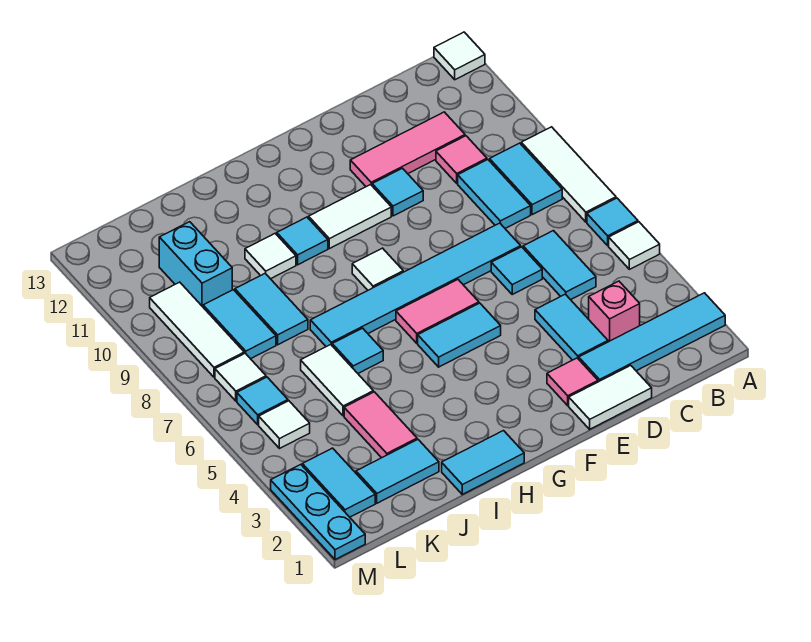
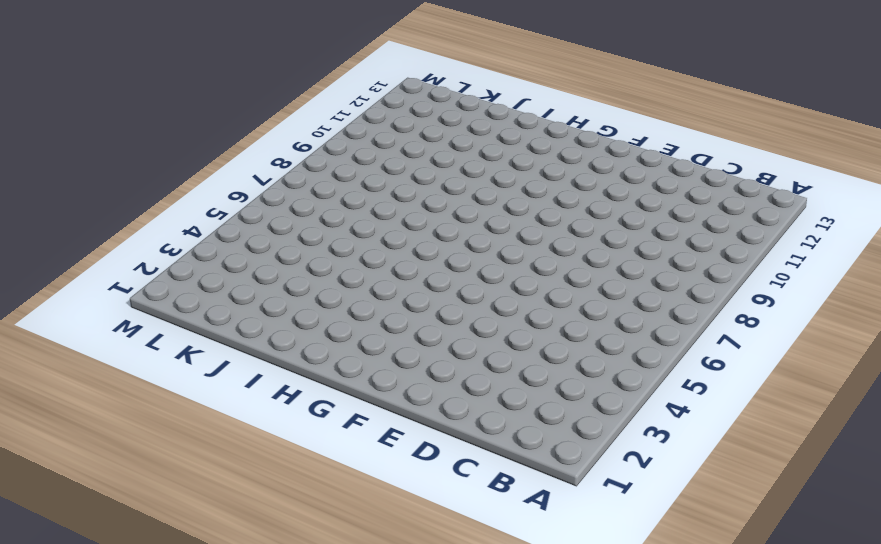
none -> cyan 1x4 tile [579,293,725,382]
none -> white 1x1 tile [609,222,660,269]
none -> cyan 1x1 tile [587,198,638,246]
none -> white 1x3 tile [521,127,616,222]

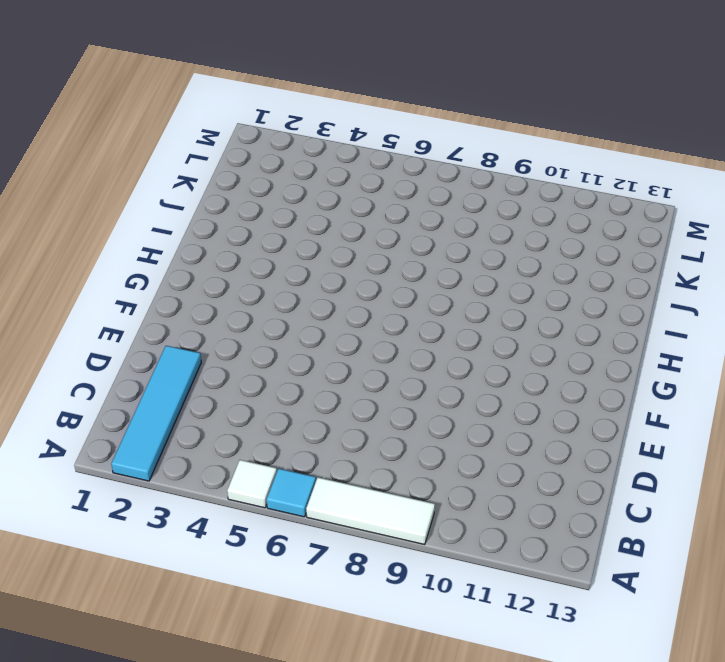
none -> white 1x1 tile [434,32,485,80]
none -> cyan 1x2 tile [490,143,562,215]
none -> pink 1x1 brick [589,281,640,342]
none -> cyan 1x2 tile [523,231,596,300]

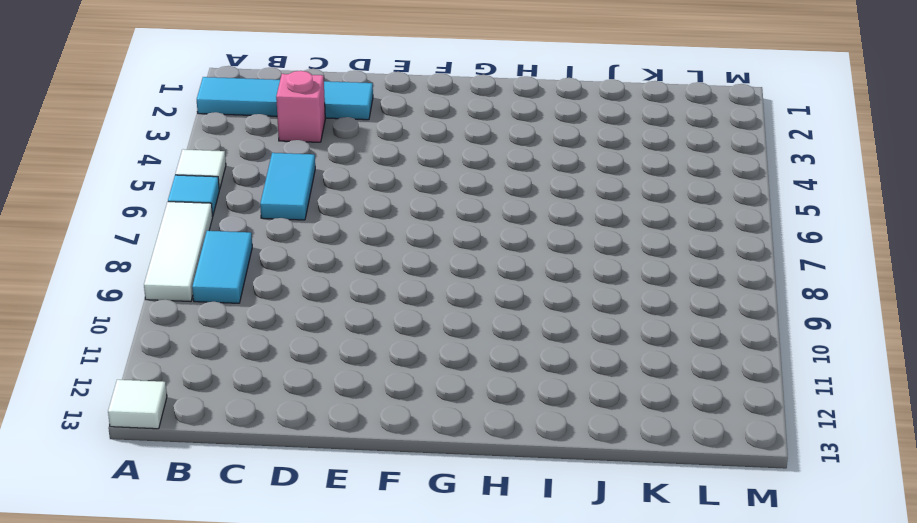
none -> cyan 1x2 tile [458,160,531,228]
none -> pink 1x1 tile [436,136,487,183]
none -> pink 1x3 tile [350,112,465,187]
none -> white 1x2 tile [569,365,652,429]

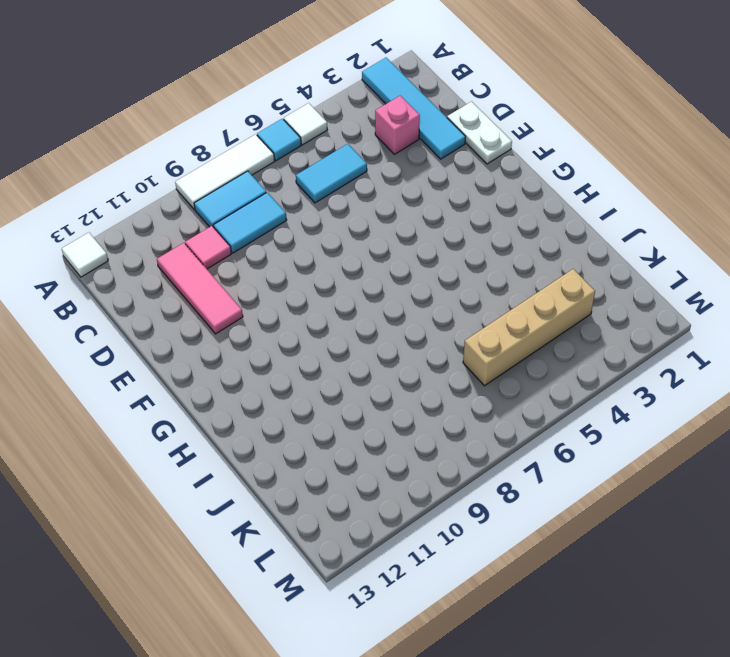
white 1x2 plate [447,102,512,164] -> white 1x2 tile [569,365,652,429]
tan 1x4 brick [463,269,595,386] -> none
none -> cyan 1x2 tile [535,294,608,360]
none -> cyan 1x1 tile [491,247,542,294]
none -> cyan 1x6 tile [310,223,521,347]
none -> pink 1x1 tile [547,358,598,406]

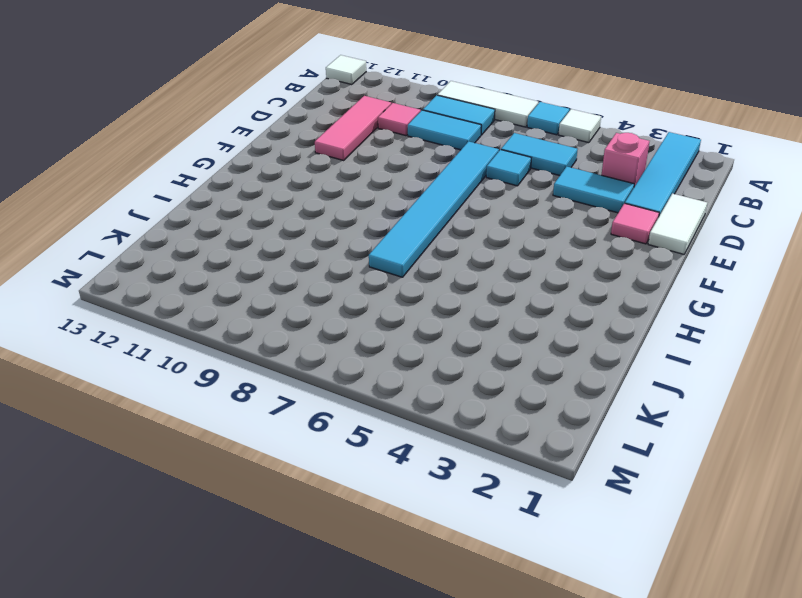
none -> cyan 1x1 tile [372,168,423,216]
none -> cyan 1x2 tile [418,303,501,367]
none -> pink 1x2 tile [396,280,479,343]
none -> white 1x2 tile [309,185,391,249]

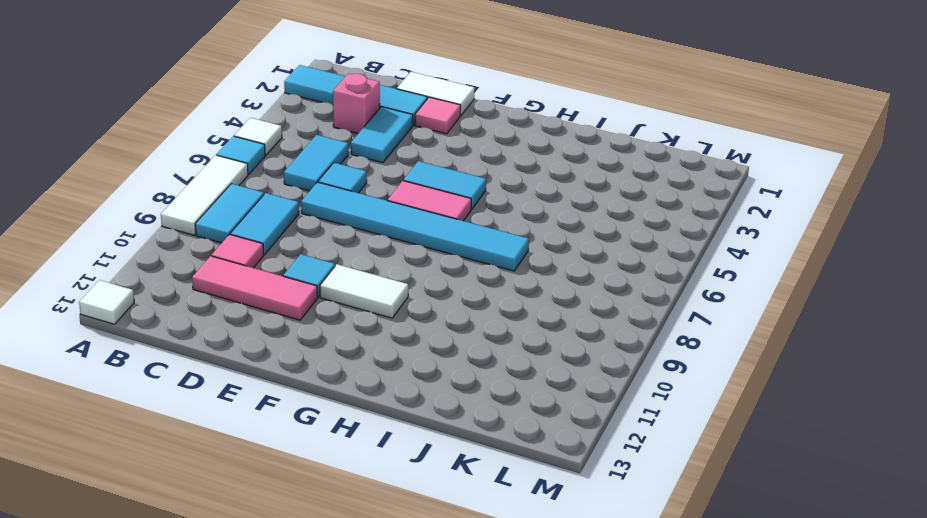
none -> white 1x1 tile [352,248,403,290]
none -> cyan 1x2 tile [442,431,524,494]
none -> cyan 1x1 tile [277,217,328,265]
none -> cyan 1x1 tile [332,328,383,373]

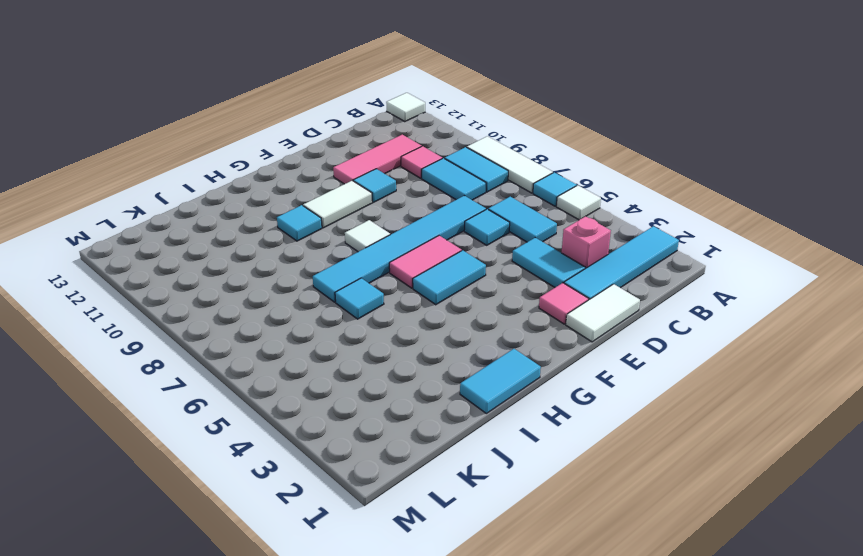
none -> white 1x1 tile [245,234,296,279]
none -> cyan 1x2 tile [356,440,439,503]
none -> pink 1x2 tile [344,392,417,458]
none -> white 1x2 tile [301,345,373,416]

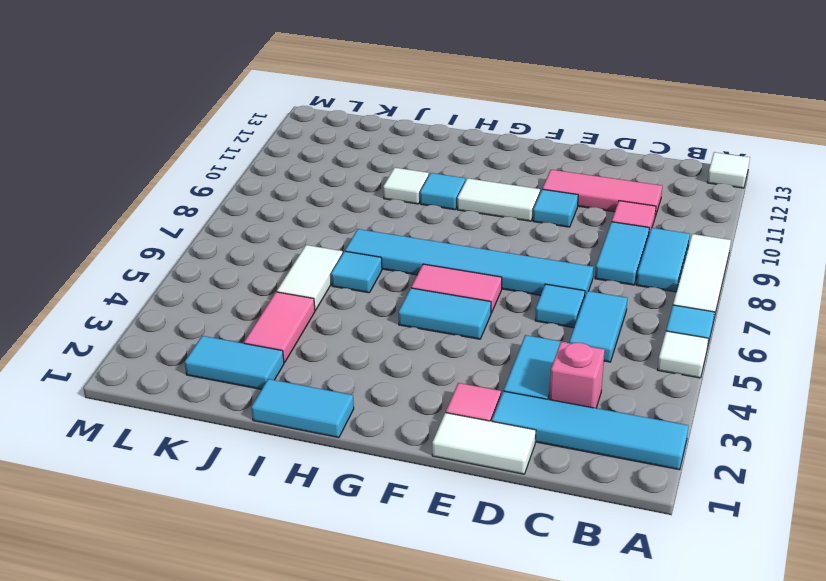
none -> white 1x1 tile [352,248,403,290]
none -> cyan 1x2 tile [235,273,308,345]
none -> cyan 1x2 tile [203,290,276,359]
none -> cyan 1x2 brick [159,222,232,307]

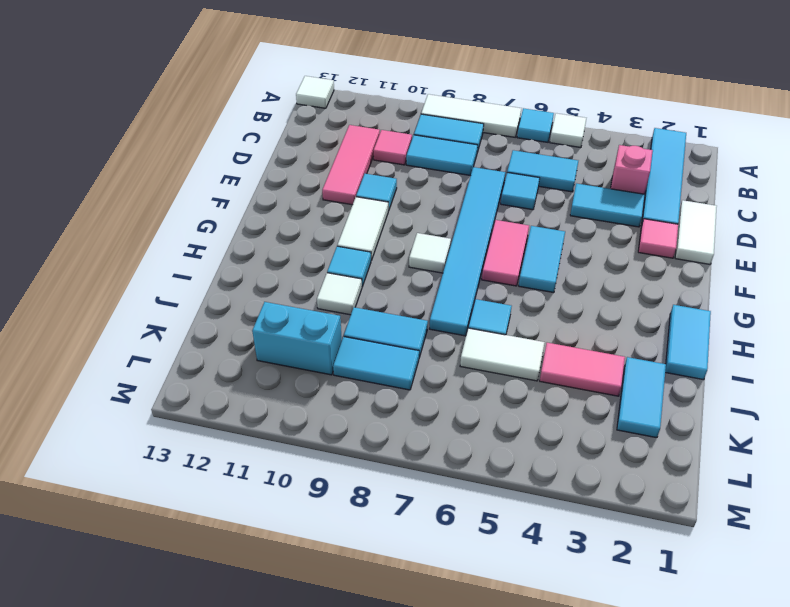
none -> cyan 1x2 tile [302,448,375,517]
none -> white 1x1 tile [259,401,310,449]
none -> cyan 1x1 tile [237,377,288,425]
none -> white 1x1 tile [215,353,266,401]

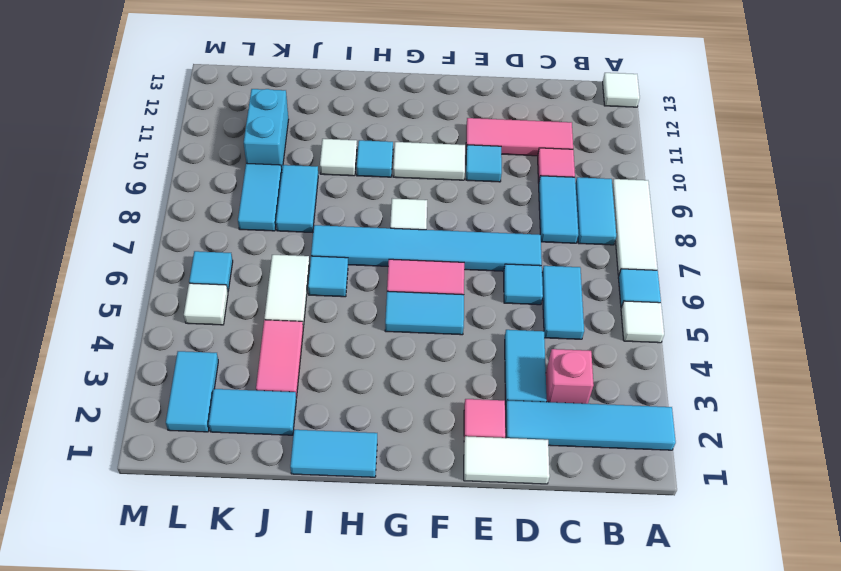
none -> white 1x1 tile [215,353,266,401]
none -> white 1x3 tile [150,282,244,377]
none -> cyan 1x3 plate [271,465,365,560]

